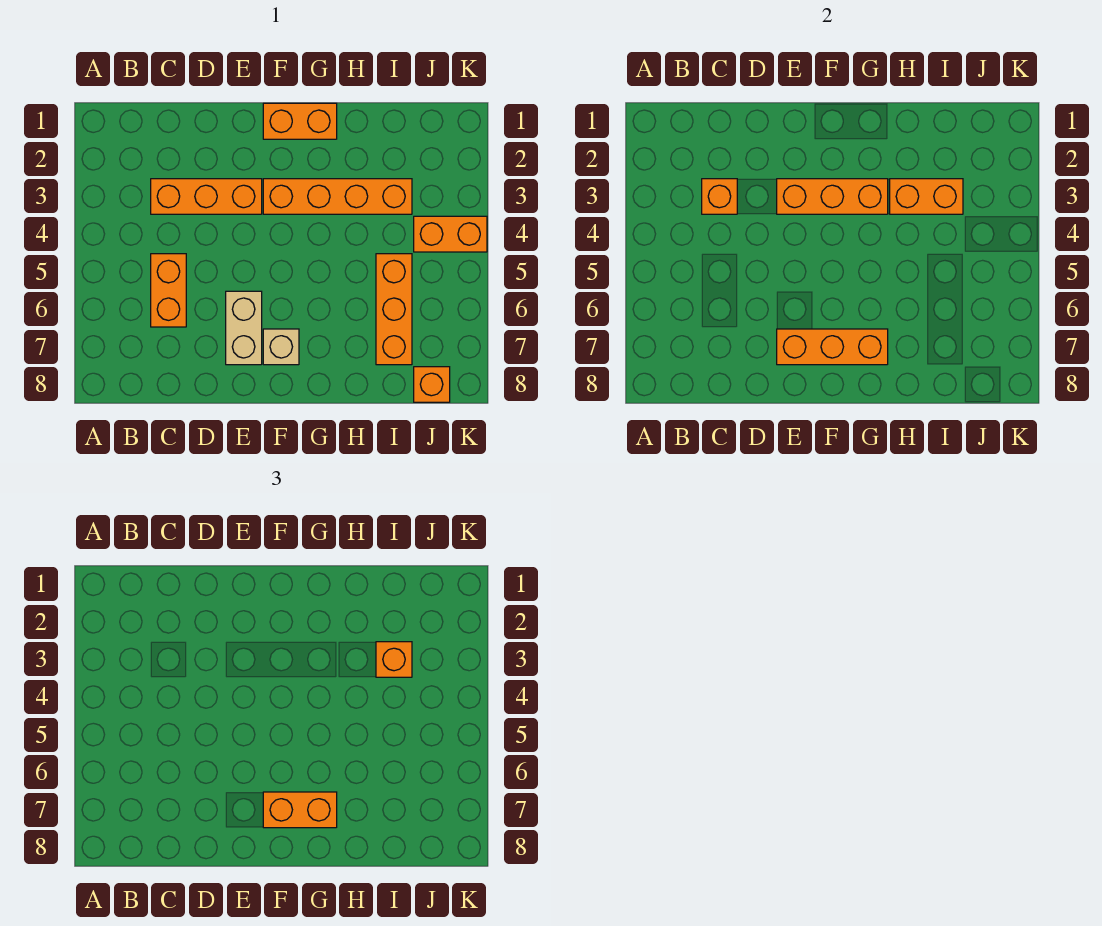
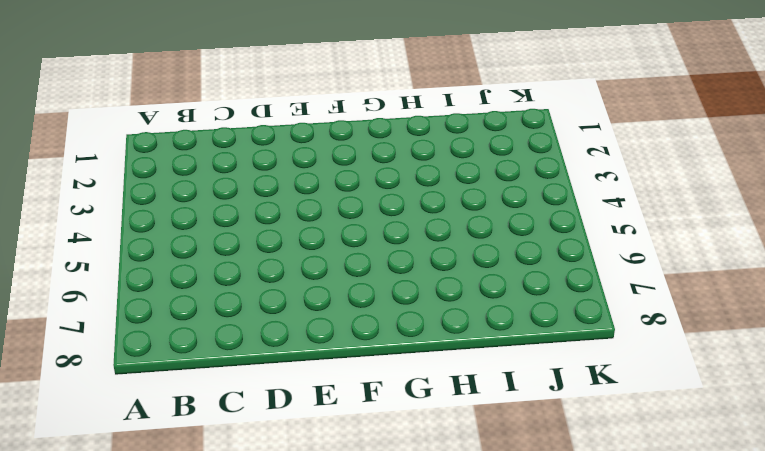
none -> orange 1x3 brick [151,179,262,214]
none -> orange 1x2 brick [151,254,186,327]
none -> tan 1x2 brick [226,291,262,365]

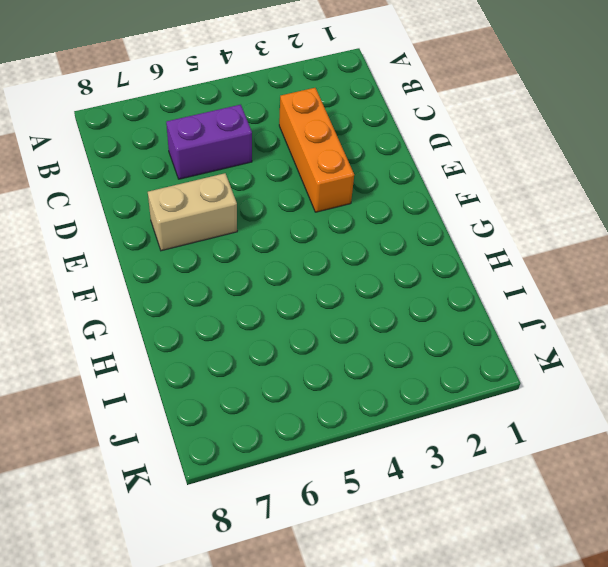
purple 1x2 brick [166,105,252,179] -> orange 1x2 brick [151,254,186,327]
none -> orange 1x2 brick [263,103,337,139]
none -> orange 1x4 brick [263,179,412,214]
none -> tan 1x1 brick [263,329,299,365]

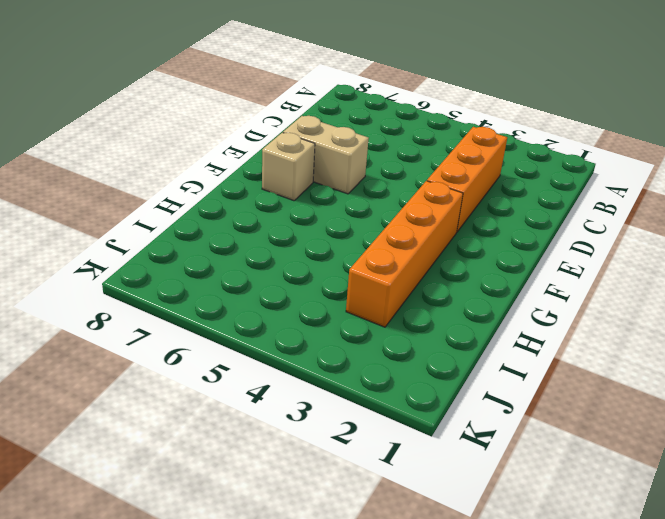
none -> orange 1x2 brick [151,254,186,327]
none -> orange 1x2 brick [263,103,337,139]
none -> orange 1x3 brick [376,254,412,365]

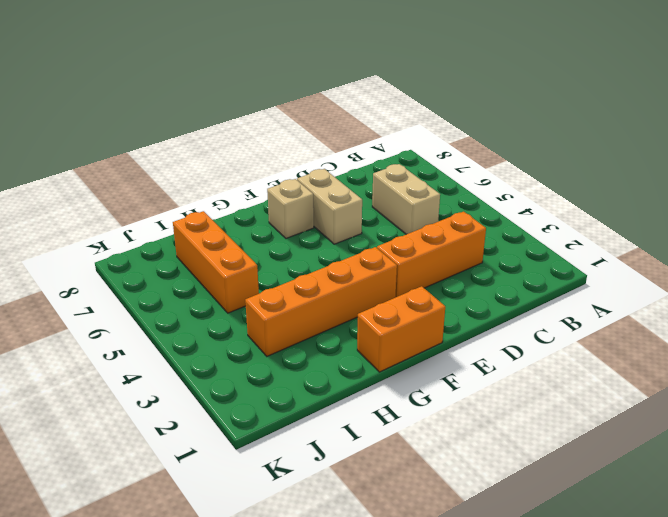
tan 1x2 brick [372,164,440,234] -> orange 1x2 brick [151,254,186,327]
none -> orange 1x2 brick [414,216,487,252]
none -> orange 1x1 brick [414,367,450,402]
none -> orange 1x1 brick [702,179,737,214]

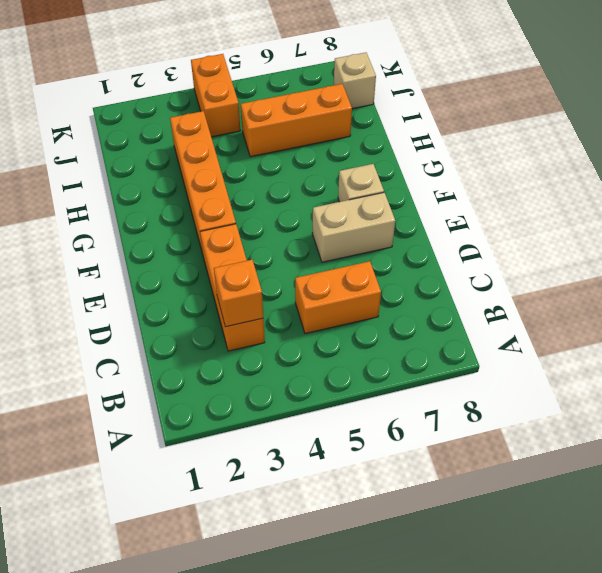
tan 1x1 brick [334,52,376,109] -> orange 1x1 brick [414,367,450,402]
none -> orange 1x2 brick [263,103,337,139]
none -> orange 1x3 brick [777,179,888,214]
none -> orange 1x3 brick [777,329,888,365]

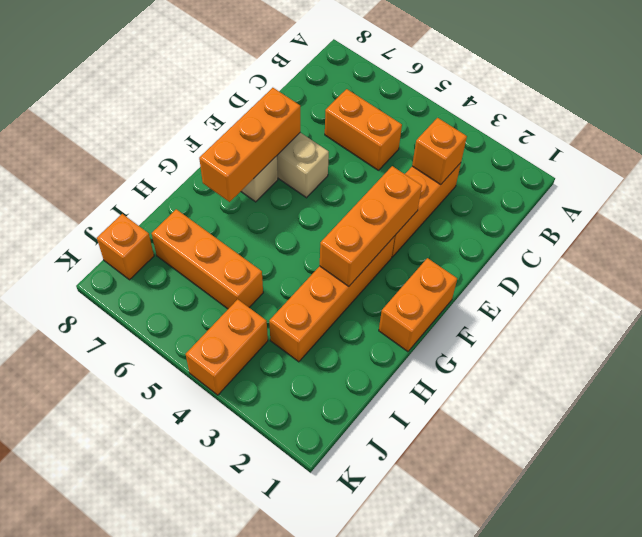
none -> orange 1x2 brick [890,179,963,214]
none -> orange 1x2 brick [263,792,337,828]
none -> orange 1x1 brick [376,642,412,677]

